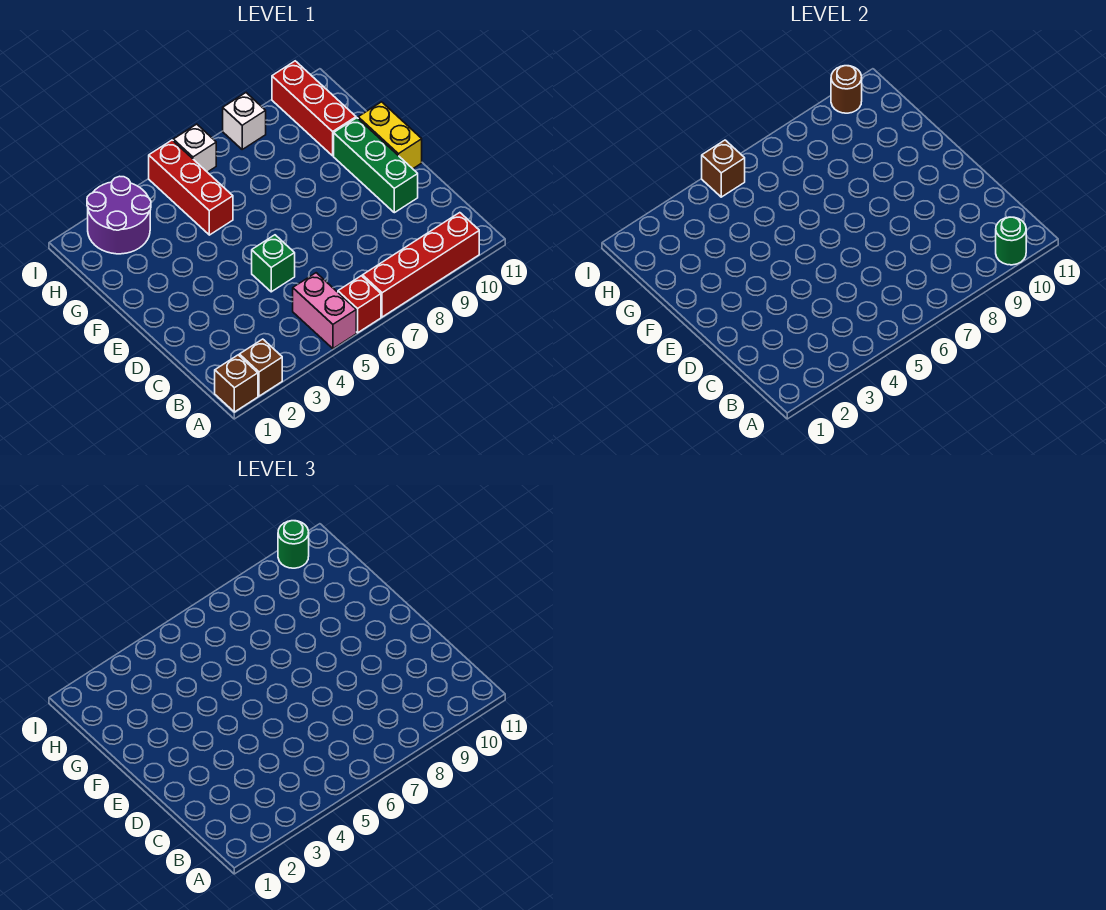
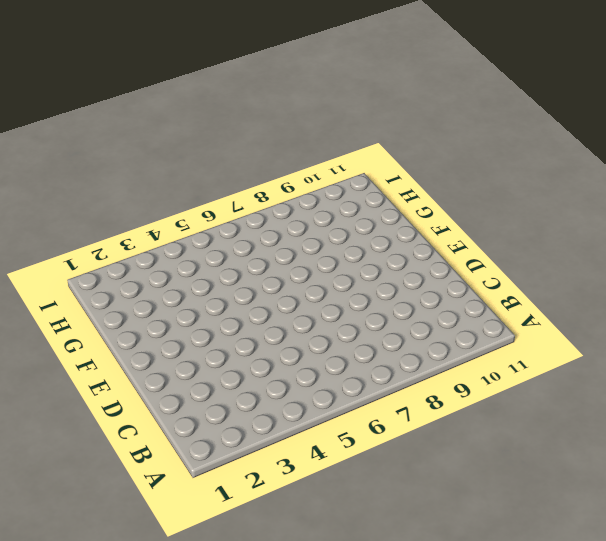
none -> brown 1x1 brick [215,355,258,412]
none -> brown 1x1 brick [239,339,282,396]
none -> pink 1x2 brick [293,273,356,349]

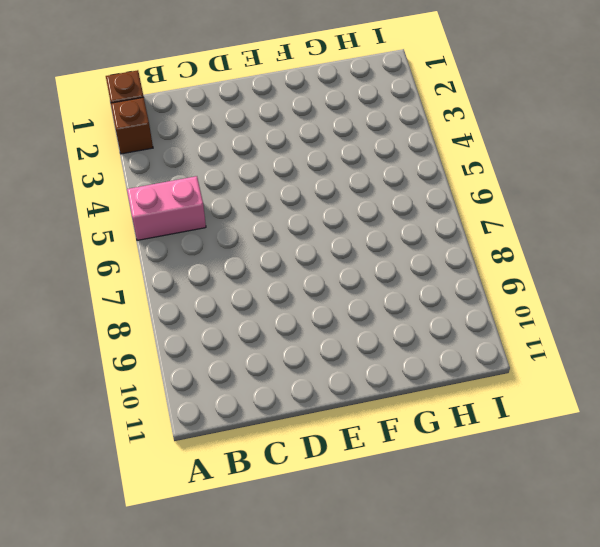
none -> red 1x1 brick [338,276,381,333]
none -> red 1x4 brick [363,213,479,317]
none -> green 1x1 brick [252,235,295,292]

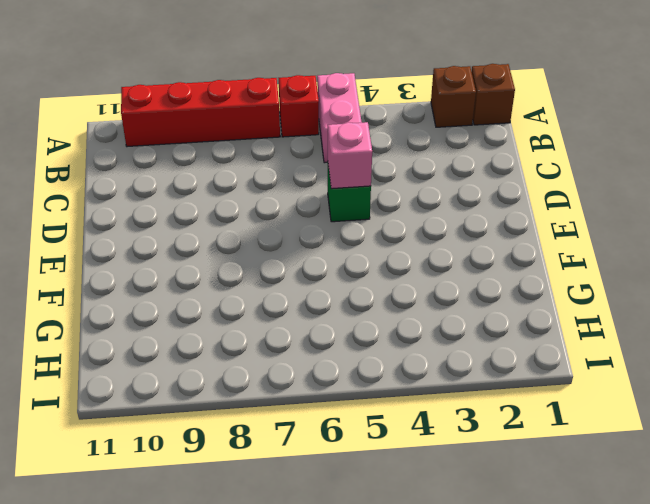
pink 1x1 brick [328,122,372,189] -> none
none -> green 1x3 brick [334,118,418,213]
none -> yellow 1x2 brick [358,102,422,169]
none -> red 1x3 brick [149,140,233,235]

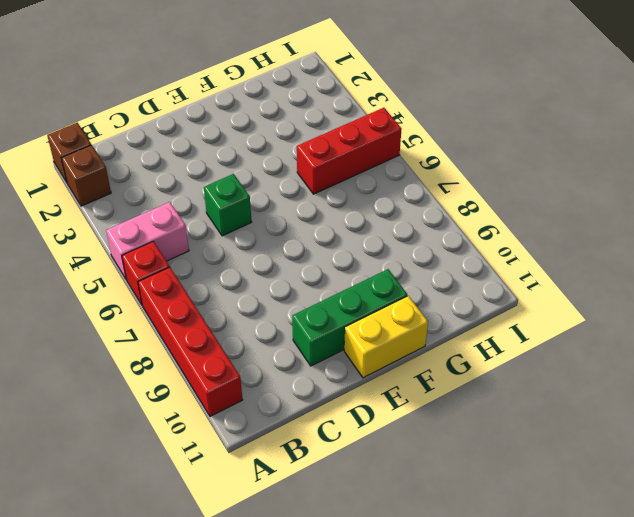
none -> red 1x3 brick [272,61,356,156]
none -> purple 2x2 round brick [87,176,151,254]
none -> white 1x1 brick [173,124,216,172]

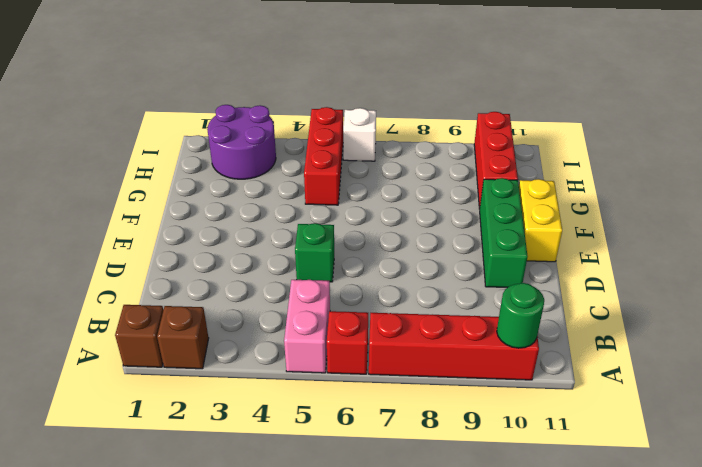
none -> white 1x1 brick [223,93,266,149]
none -> brown 1x1 brick [702,140,745,197]
none -> brown 1x1 round brick [831,66,862,113]

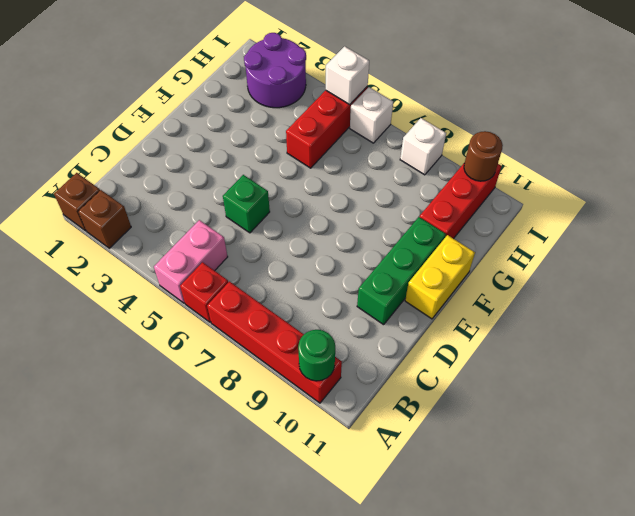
white 1x1 brick [326,46,369,105] -> brown 1x1 brick [702,140,745,197]
none -> green 1x1 round brick [278,521,309,568]

